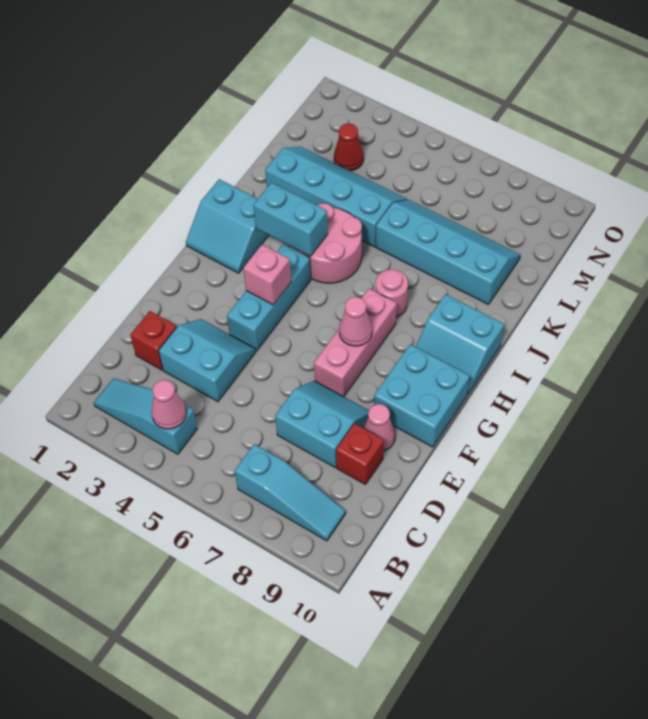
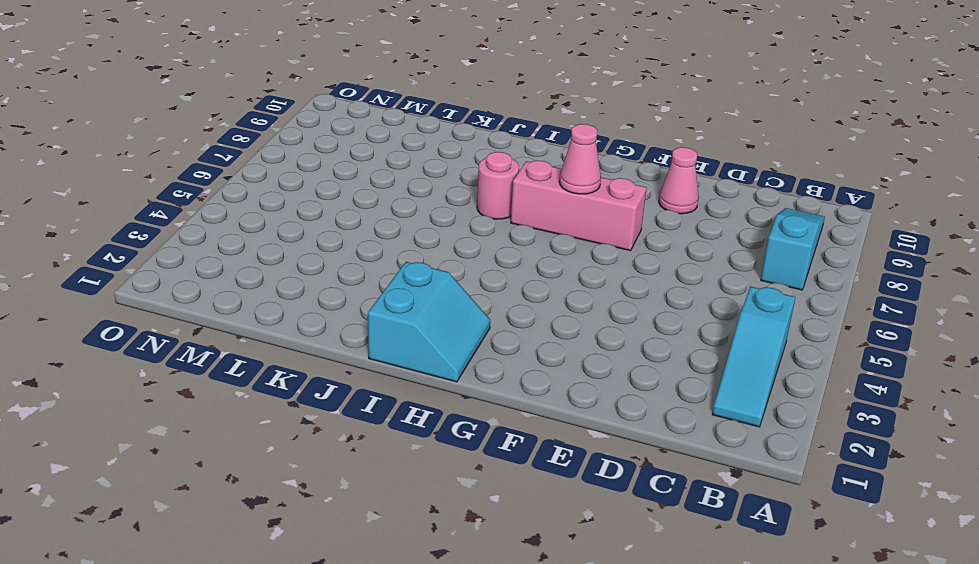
none -> red 1x1 brick [130,311,177,370]
none -> cyan 2x2 slope [159,319,256,402]
none -> cyan 2x2 slope [275,381,369,467]

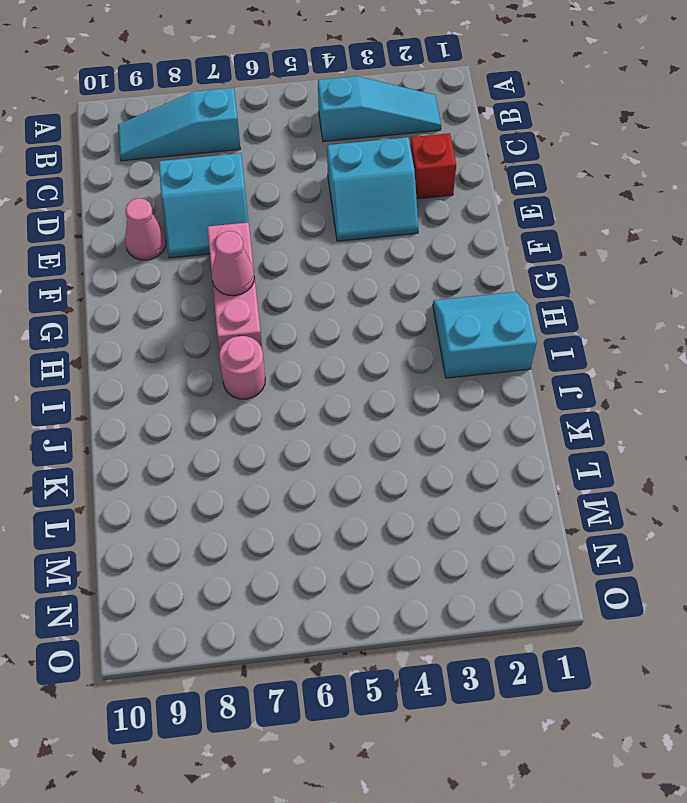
none -> red 1x1 brick [336,423,384,485]
none -> cyan 1x3 brick [227,244,311,351]
none -> cyan 2x2 brick [374,344,470,447]

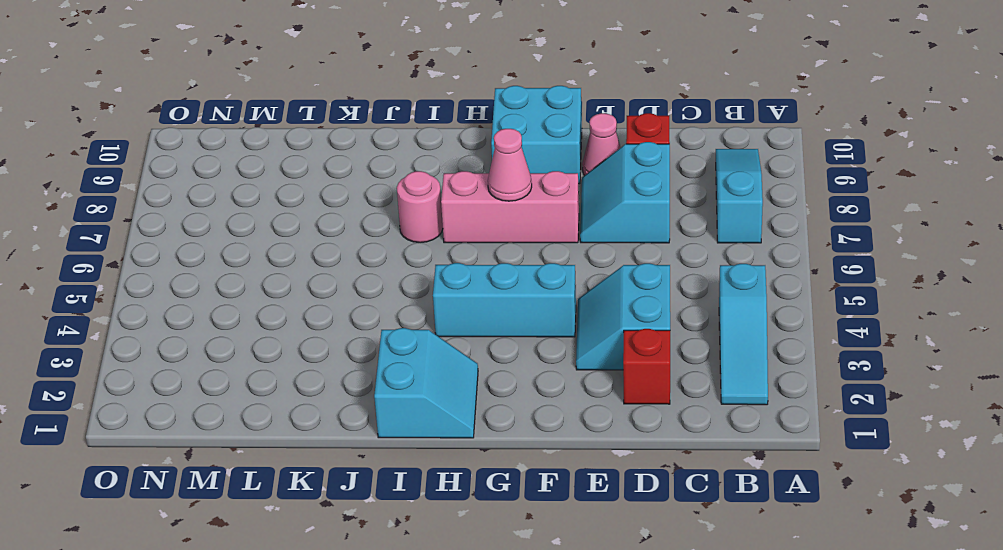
none -> cyan 2x2 slope [416,294,504,394]
none -> pink 2x2 round brick [297,203,362,283]
none -> cyan 2x4 slope [265,147,407,247]

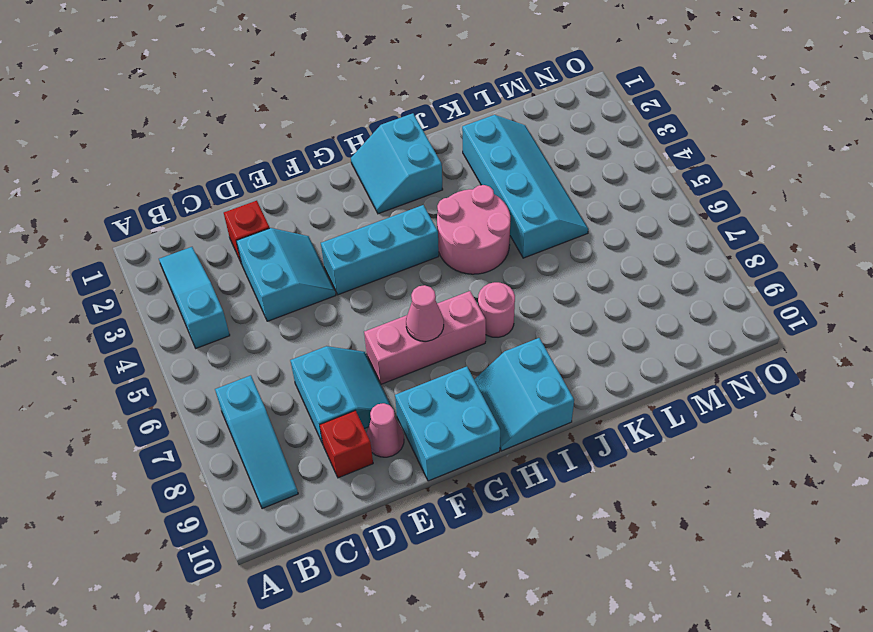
none -> cyan 2x4 slope [376,200,520,305]
none -> red 1x1 cone [334,123,364,171]
none -> pink 1x1 cone [151,380,186,429]

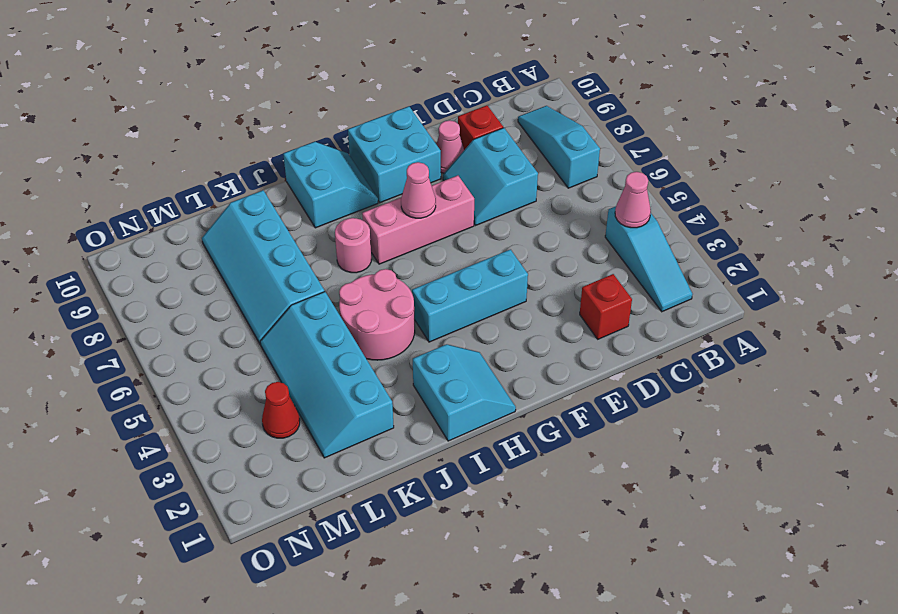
none -> cyan 2x2 slope [159,319,256,402]
none -> pink 1x1 brick [243,245,291,305]
none -> cyan 1x2 brick [253,183,328,256]

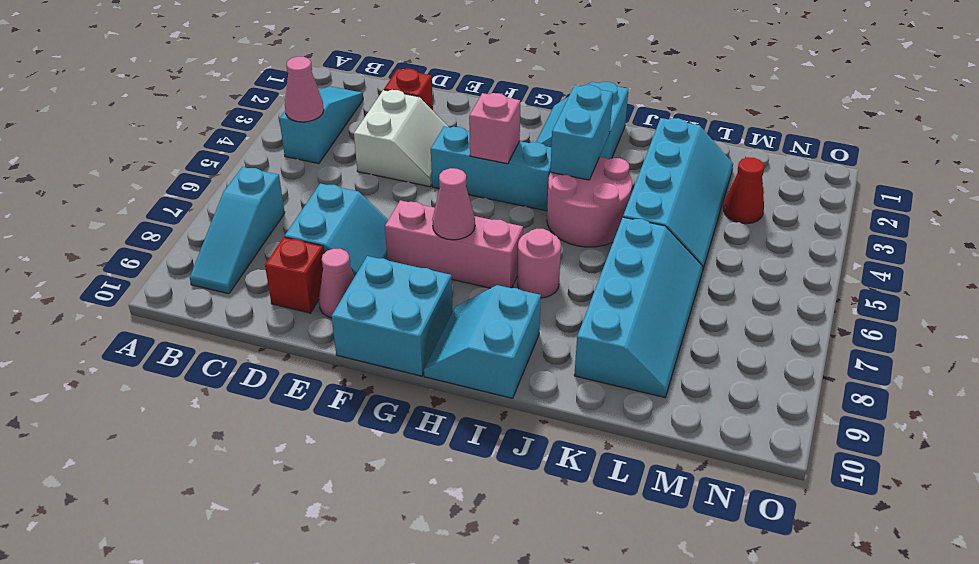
white 2x2 slope [354,90,448,187] -> cyan 2x2 slope [159,319,256,402]

